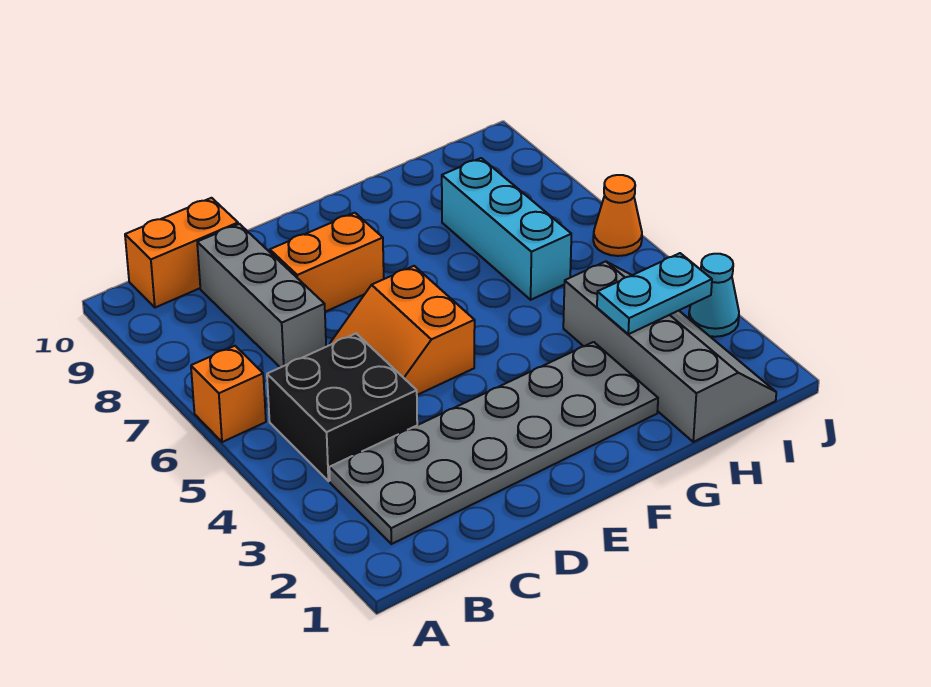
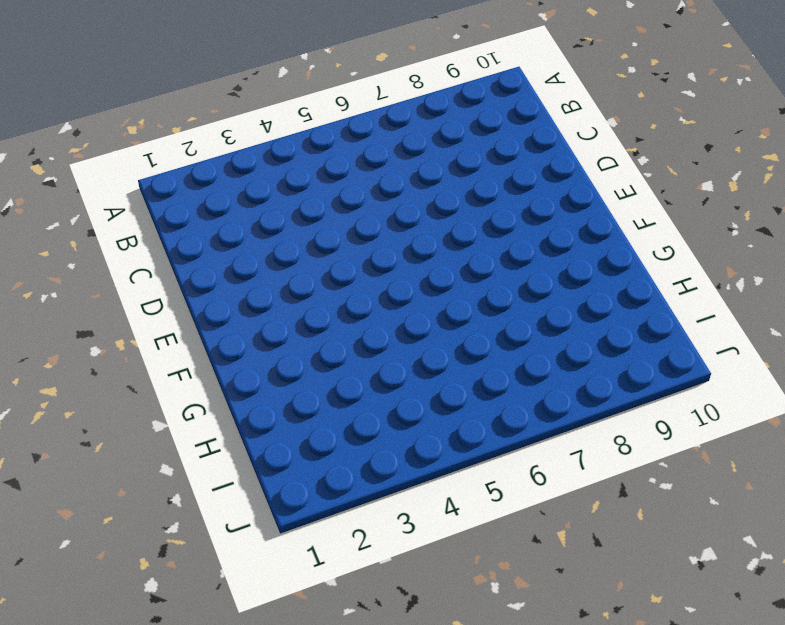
none -> orange 1x1 brick [191,346,266,442]
none -> grey 2x6 plate [329,342,658,544]
none -> black 2x2 brick [267,334,417,481]

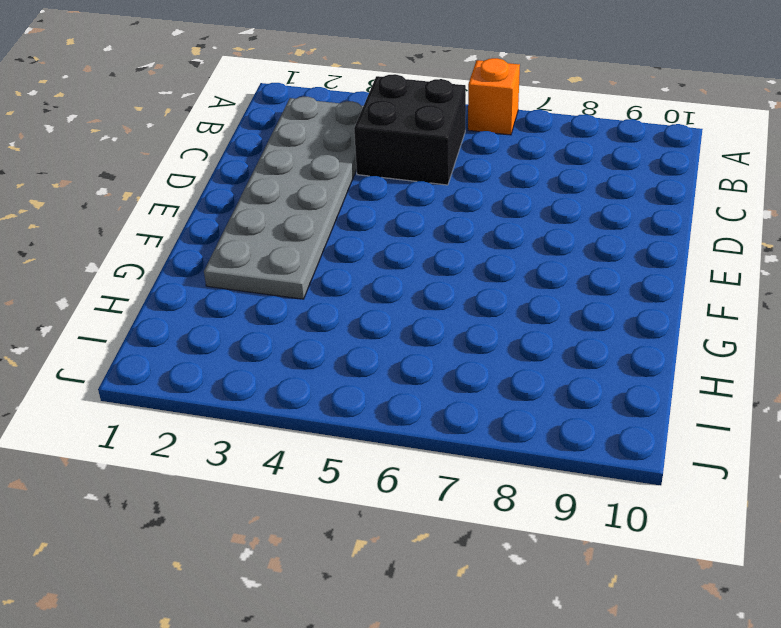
none -> orange 1x2 brick [125,198,238,308]
none -> grey 1x3 brick [197,224,326,368]
none -> orange 2x2 slope [330,266,475,395]

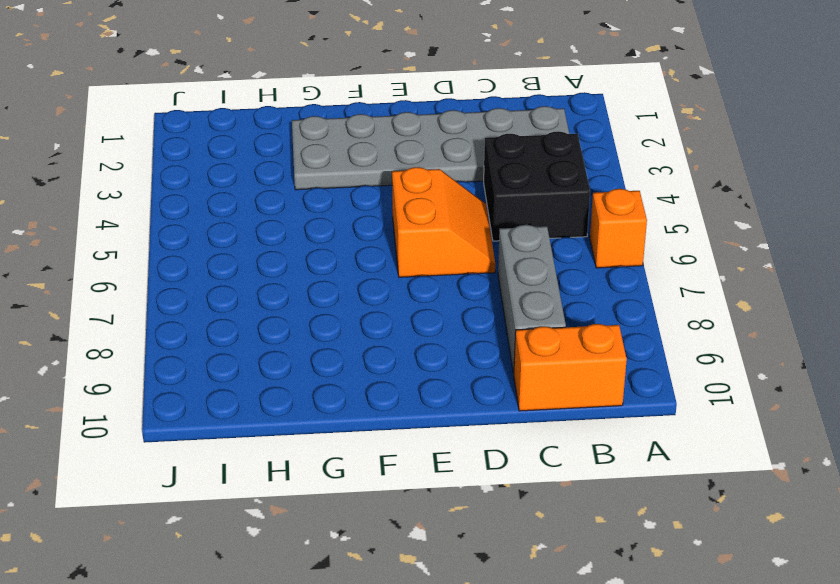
none -> orange 1x2 brick [270,213,384,312]
none -> grey 2x4 slope [563,261,776,442]
none -> cyan 1x3 brick [442,158,571,300]

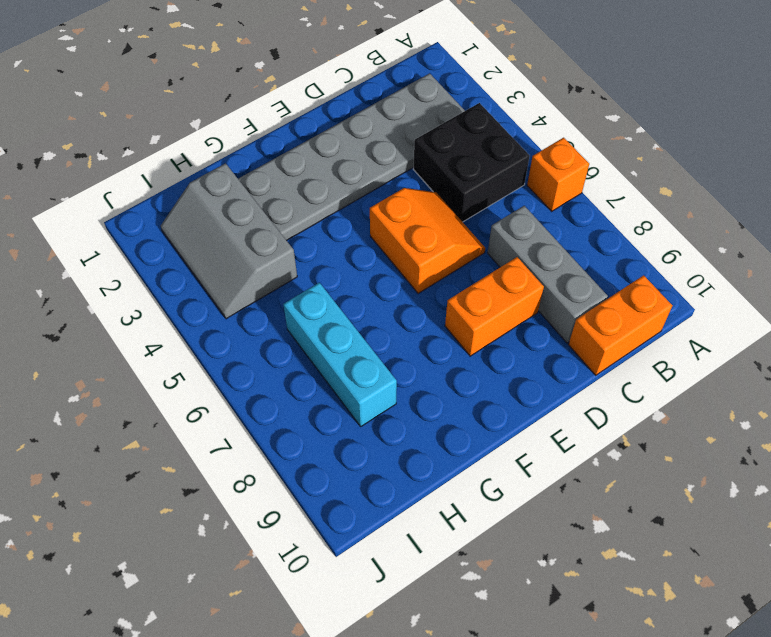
grey 2x3 slope [161,163,297,319] -> grey 2x4 slope [563,261,776,442]
none -> cyan 1x1 cone [689,254,739,337]
none -> orange 1x1 cone [593,175,642,256]
none -> cyan 1x2 plate [597,253,712,334]

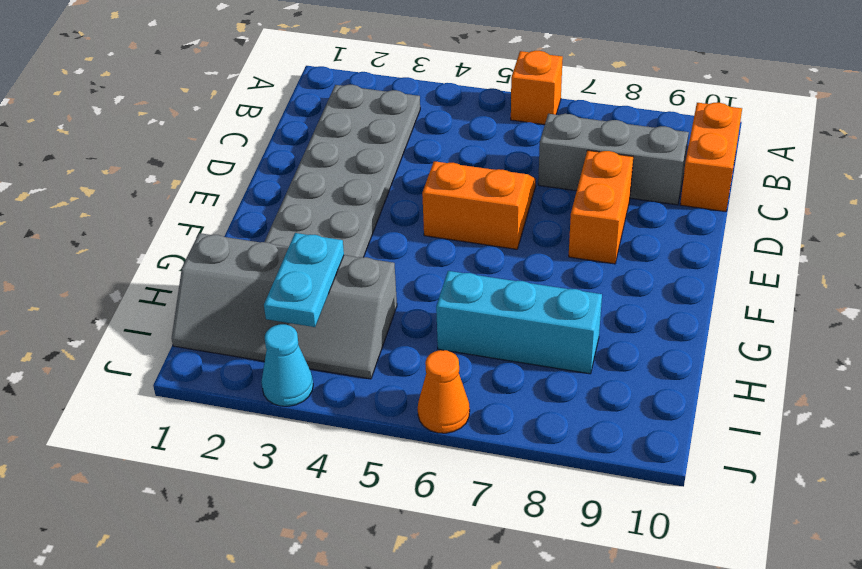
none -> black 2x2 brick [267,334,417,481]

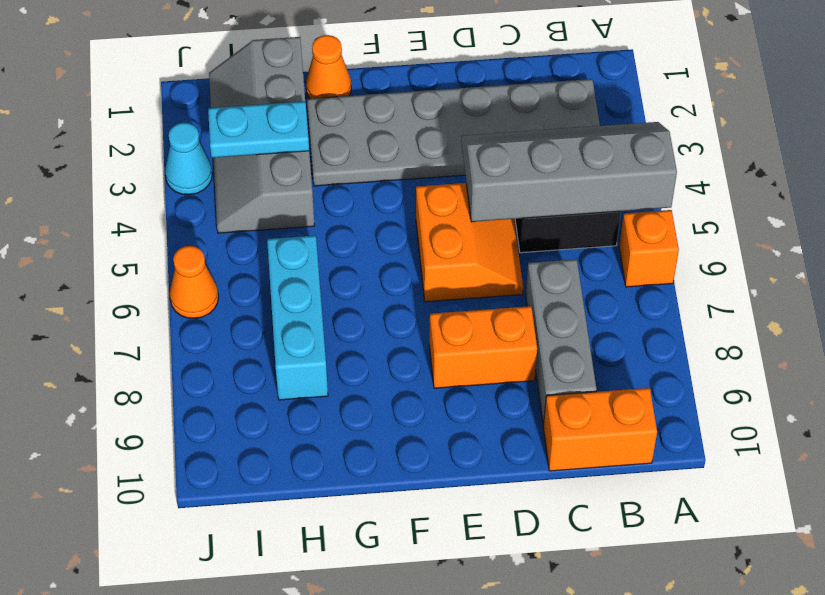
grey 2x4 slope [461,122,677,222] -> none
orange 1x1 cone [306,35,351,99] -> none

